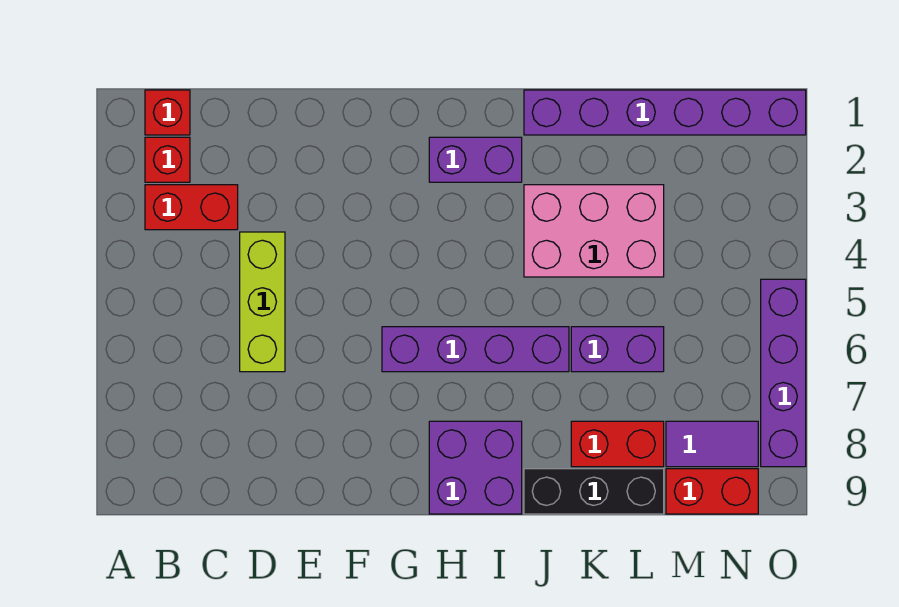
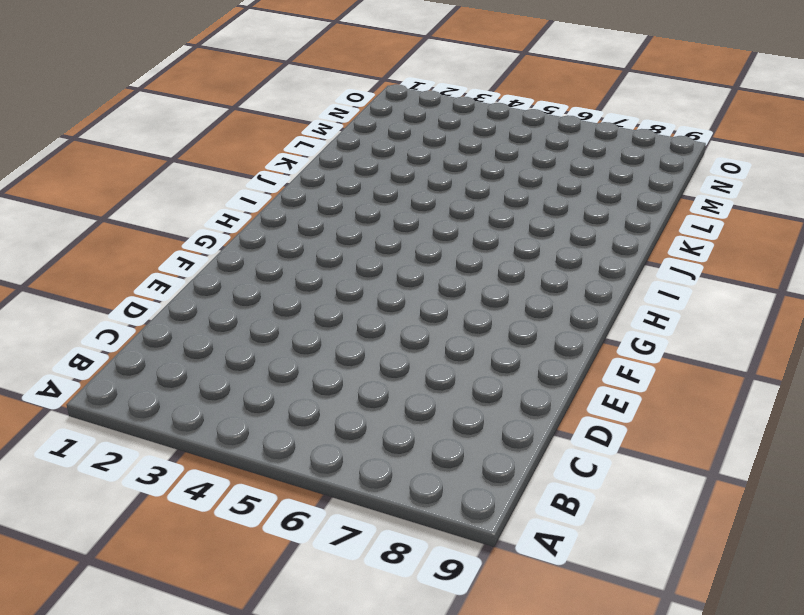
none -> red 1x1 brick [145,90,190,135]
none -> red 1x1 brick [145,137,190,182]
none -> red 1x2 brick [145,185,238,230]

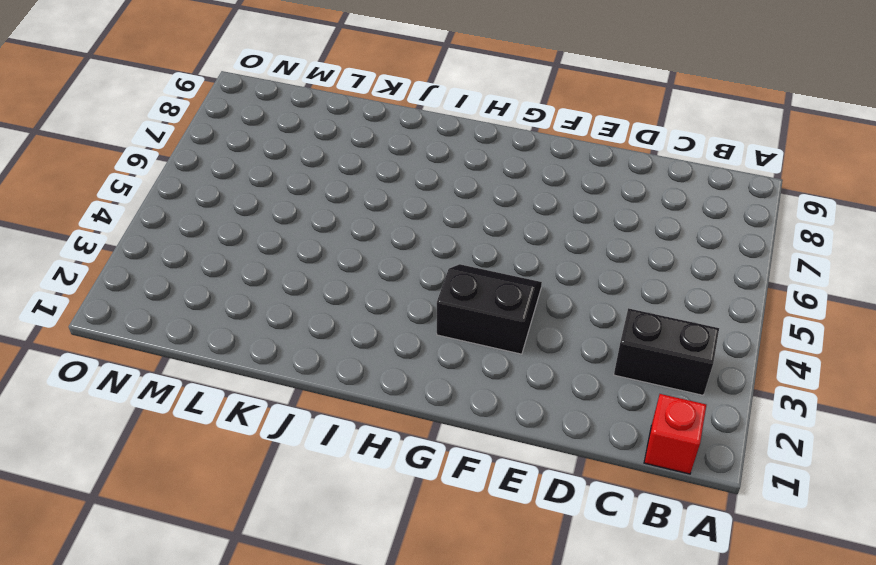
black 1x2 brick [614,308,719,395] -> red 1x2 brick [145,185,238,230]
black 2x2 slope [437,264,542,354] -> none
none -> red 1x1 brick [145,137,190,182]
none -> lime 1x3 brick [240,232,285,372]
none -> purple 1x4 brick [382,327,569,372]

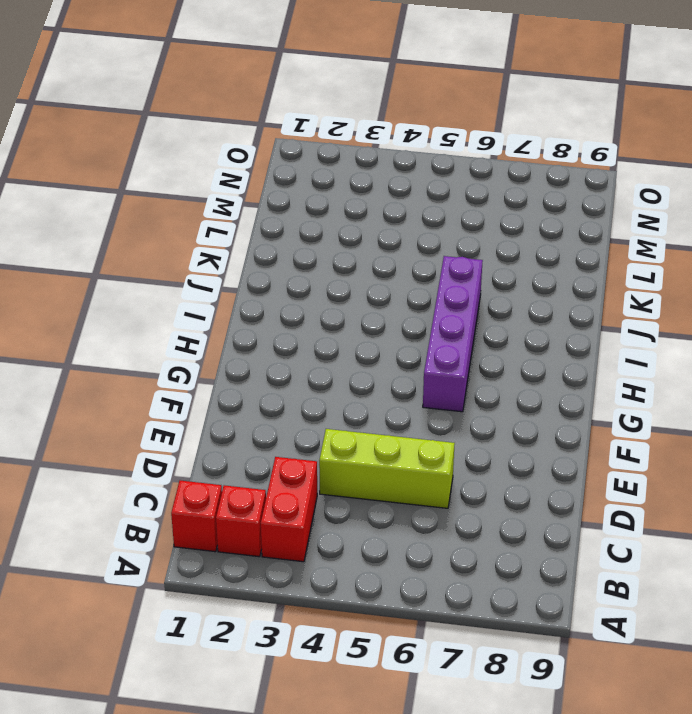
none -> purple 1x2 brick [429,137,522,182]
none -> purple 2x2 brick [429,421,522,514]
none -> purple 1x6 brick [524,90,806,135]

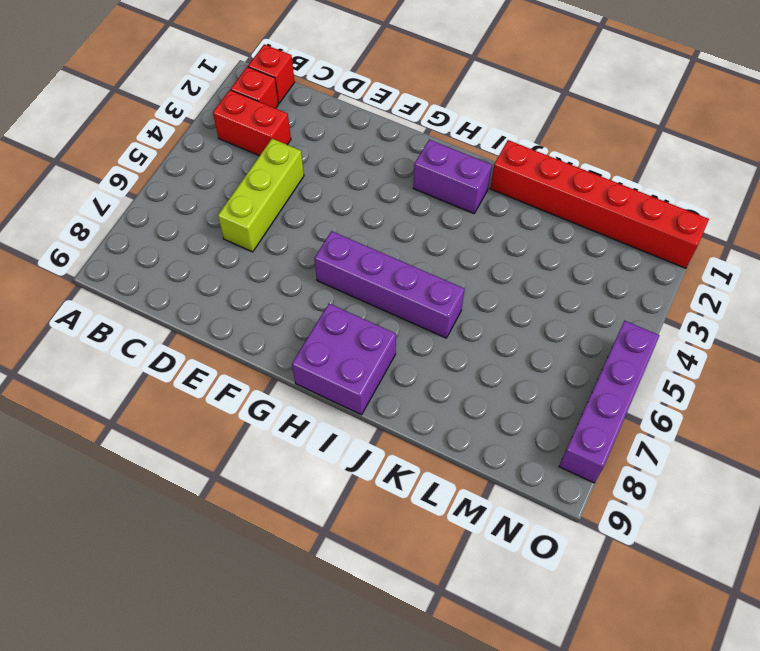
red 1x6 brick [490,140,709,268] -> purple 1x6 brick [524,90,806,135]
none -> pink 2x3 brick [524,185,664,277]
none -> black 1x3 brick [524,469,664,514]
none -> purple 1x2 brick [571,327,664,372]

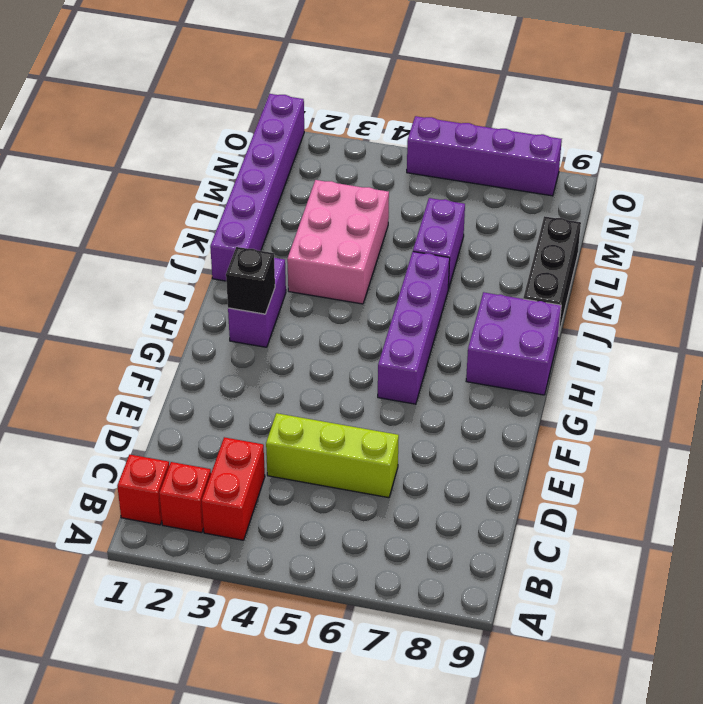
black 1x1 brick [226,247,275,314] -> none
none -> red 1x2 brick [571,421,664,467]
none -> purple 1x2 tile [666,421,758,467]
none -> red 1x2 brick [666,469,758,514]

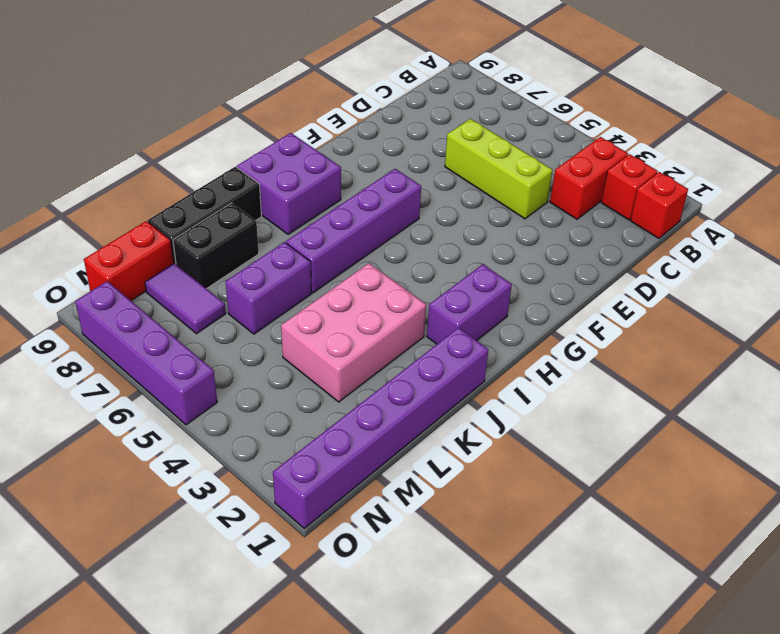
black 1x2 brick [173,203,259,289] -> red 1x2 brick [571,421,664,467]
purple 1x2 tile [145,263,226,334] -> purple 1x2 tile turned to [666,421,758,467]

